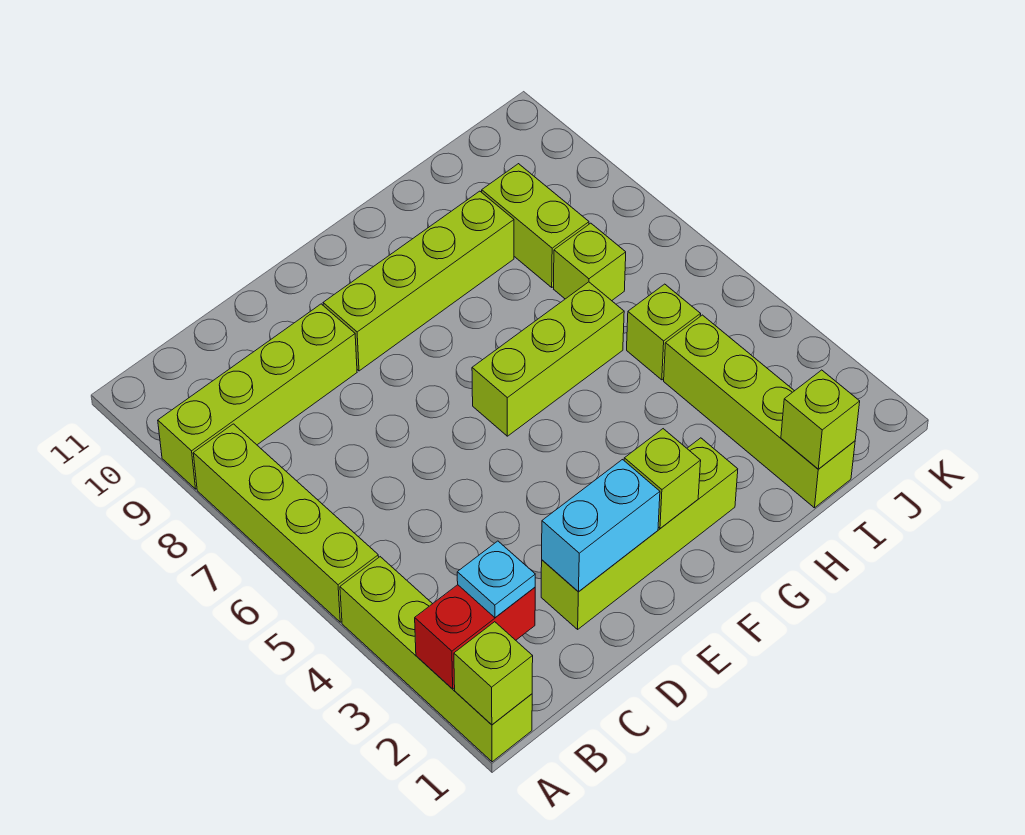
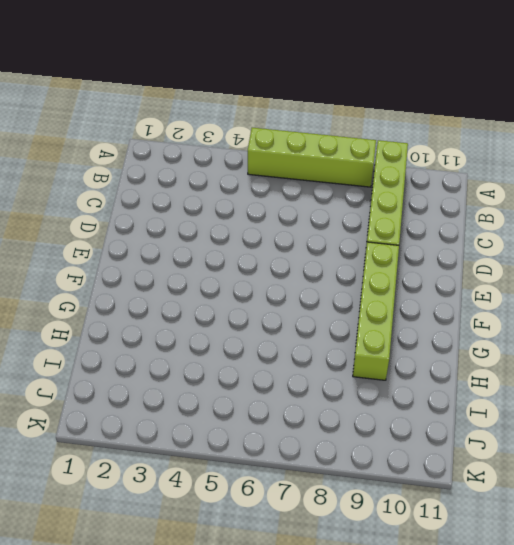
none -> lime 1x4 brick [340,557,532,762]
none -> lime 1x4 brick [541,438,738,629]
none -> lime 1x3 brick [472,282,624,436]

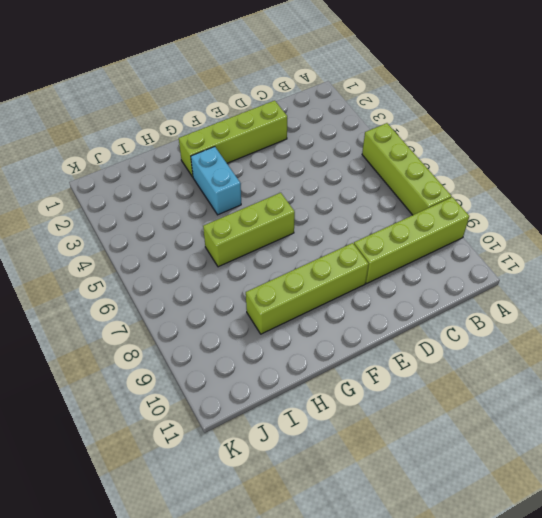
cyan 1x2 brick [191,147,241,215] -> cyan 1x2 brick turned to [542,460,660,592]
none -> lime 1x4 brick [340,557,532,762]
none -> lime 1x4 brick [664,315,855,508]
none -> lime 1x1 brick [627,284,701,380]

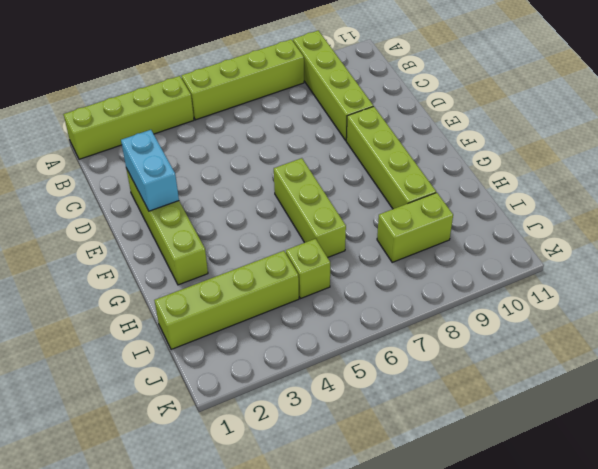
none -> lime 1x1 brick [554,223,626,301]
none -> lime 1x1 brick [454,622,533,725]
none -> red 1x2 brick [415,585,535,689]

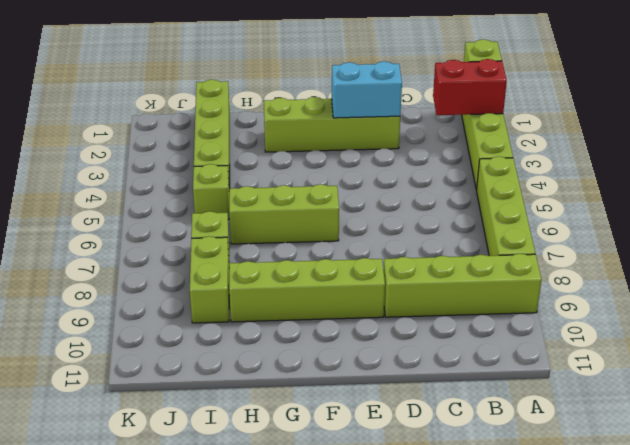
none -> lime 1x1 brick [624,429,701,528]
none -> lime 1x1 brick [781,370,860,469]
none -> cyan 1x1 plate [457,541,535,618]

